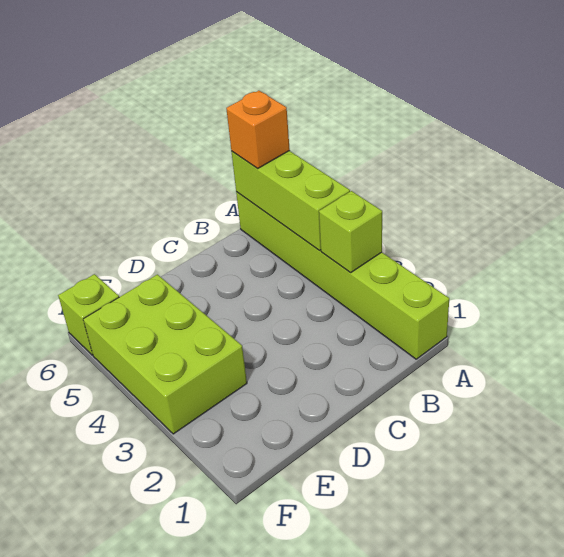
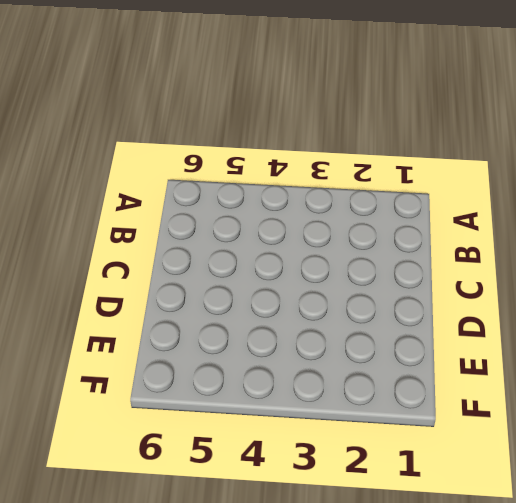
none -> lime 1x6 brick [236,192,449,359]
none -> lime 2x3 brick [83,274,247,434]

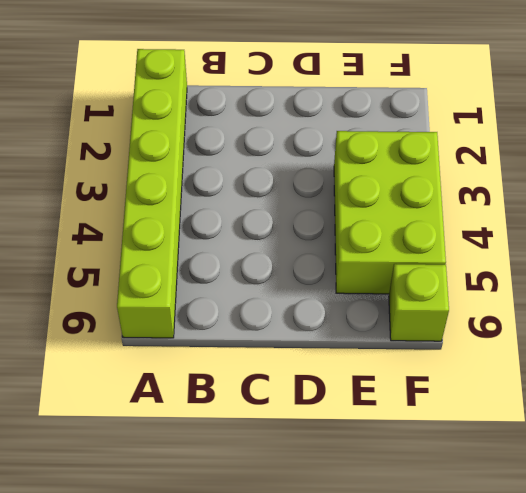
none -> lime 1x1 brick [319,191,382,272]
none -> lime 1x3 brick [231,151,350,251]

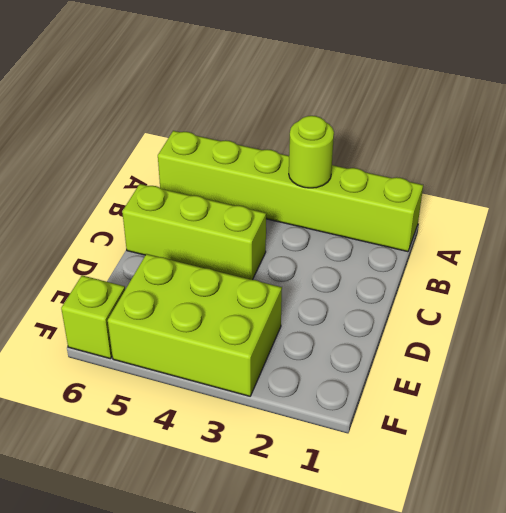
lime 1x1 round brick [289,116,334,188] -> lime 1x1 brick [319,191,382,272]
lime 1x3 brick [122,184,266,280] -> lime 1x3 brick moved to [231,151,350,251]
none -> orange 1x1 brick [226,91,290,169]

